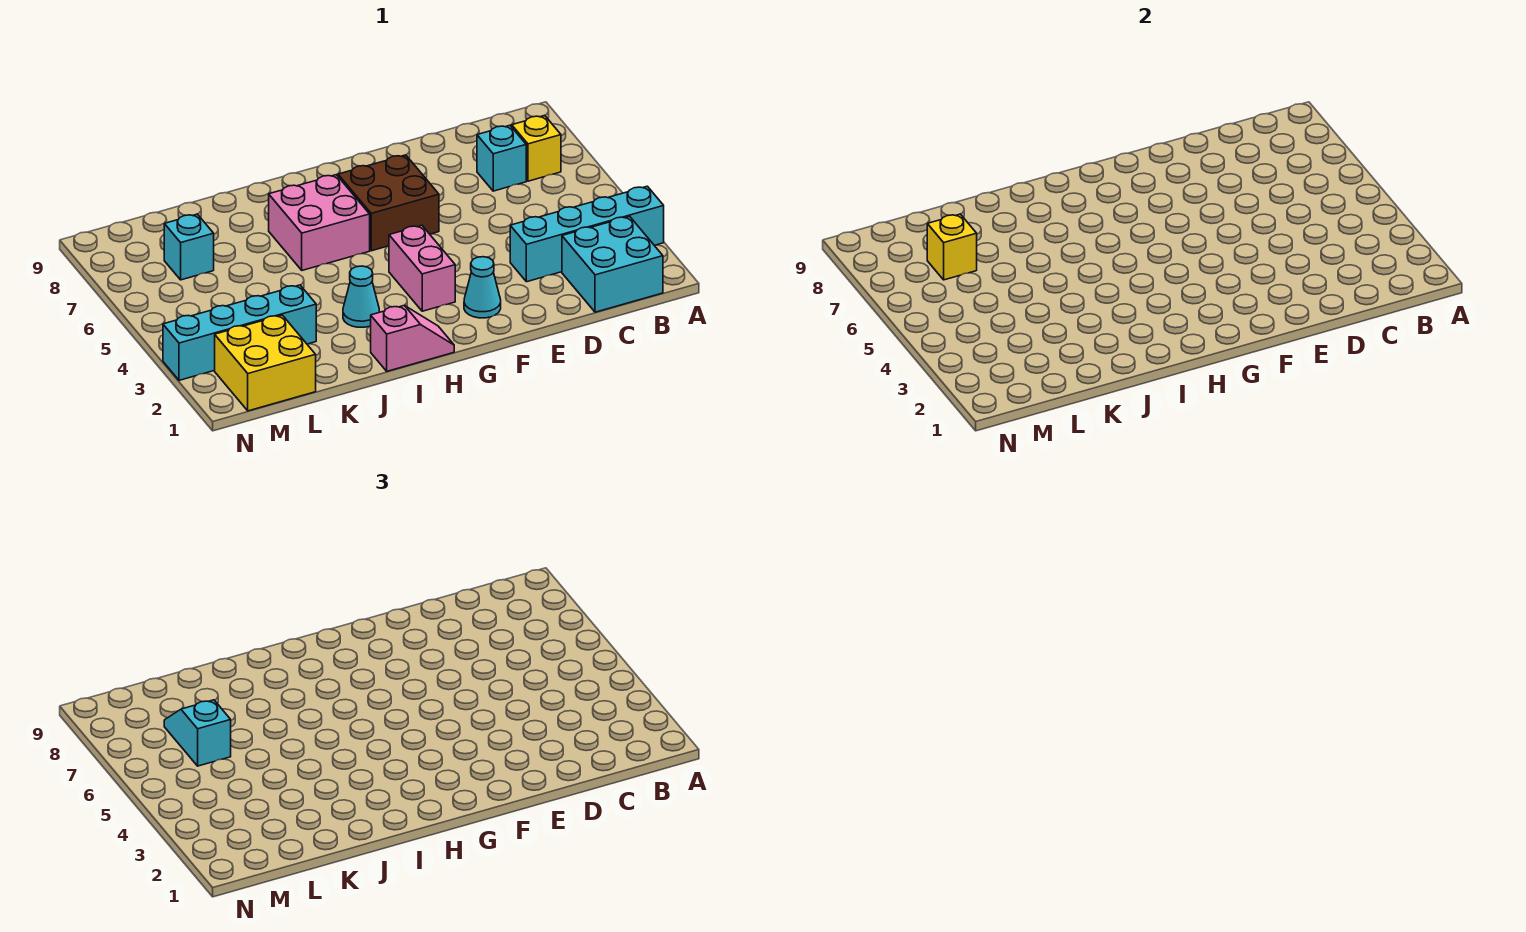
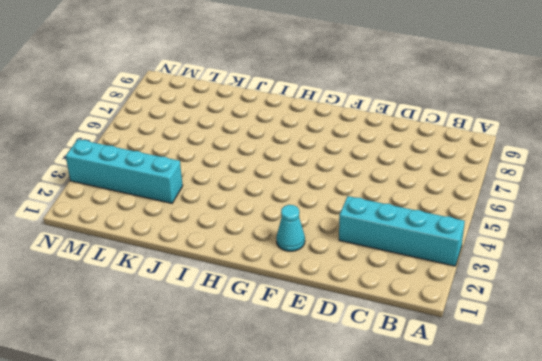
none -> cyan 2x2 brick [562,216,663,312]
none -> yellow 1x1 brick [512,115,561,181]
none -> cyan 1x1 brick [477,125,526,191]

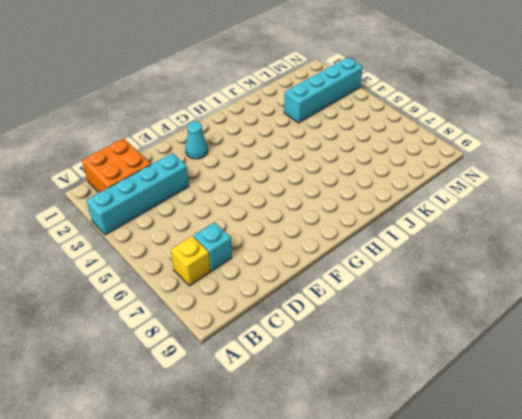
orange 2x2 brick [82,139,151,192] -> cyan 2x2 brick [562,216,663,312]
none -> brown 2x2 brick [338,155,439,251]
none -> pink 1x2 brick [389,225,455,311]
none -> pink 1x2 slope [371,305,454,371]

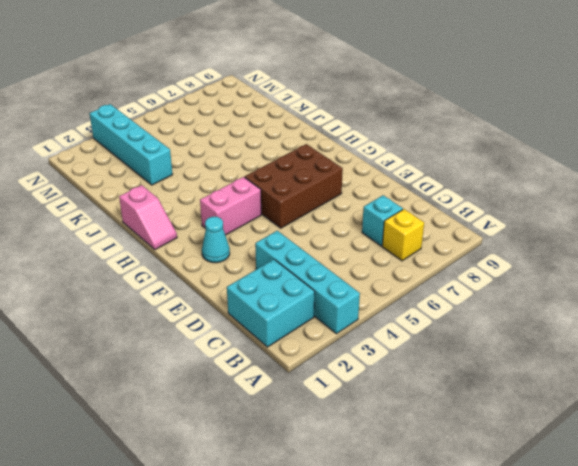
brown 2x3 brick [245,144,343,228] -> brown 2x2 brick [338,155,439,251]
none -> pink 2x2 brick [269,175,370,270]
none -> cyan 1x1 cone [343,266,379,327]
none -> yellow 2x2 brick [215,315,316,411]

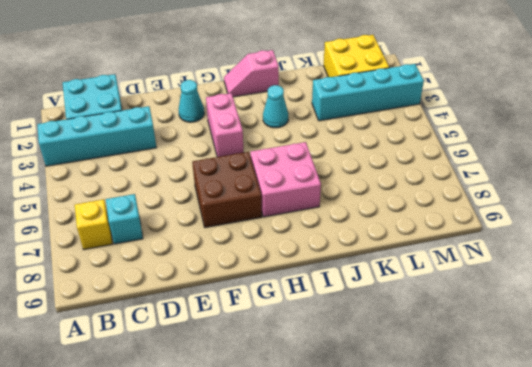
none -> cyan 1x1 brick [164,214,214,280]
none -> yellow 1x1 brick [927,214,977,280]
none -> cyan 1x2 slope [164,700,231,766]

